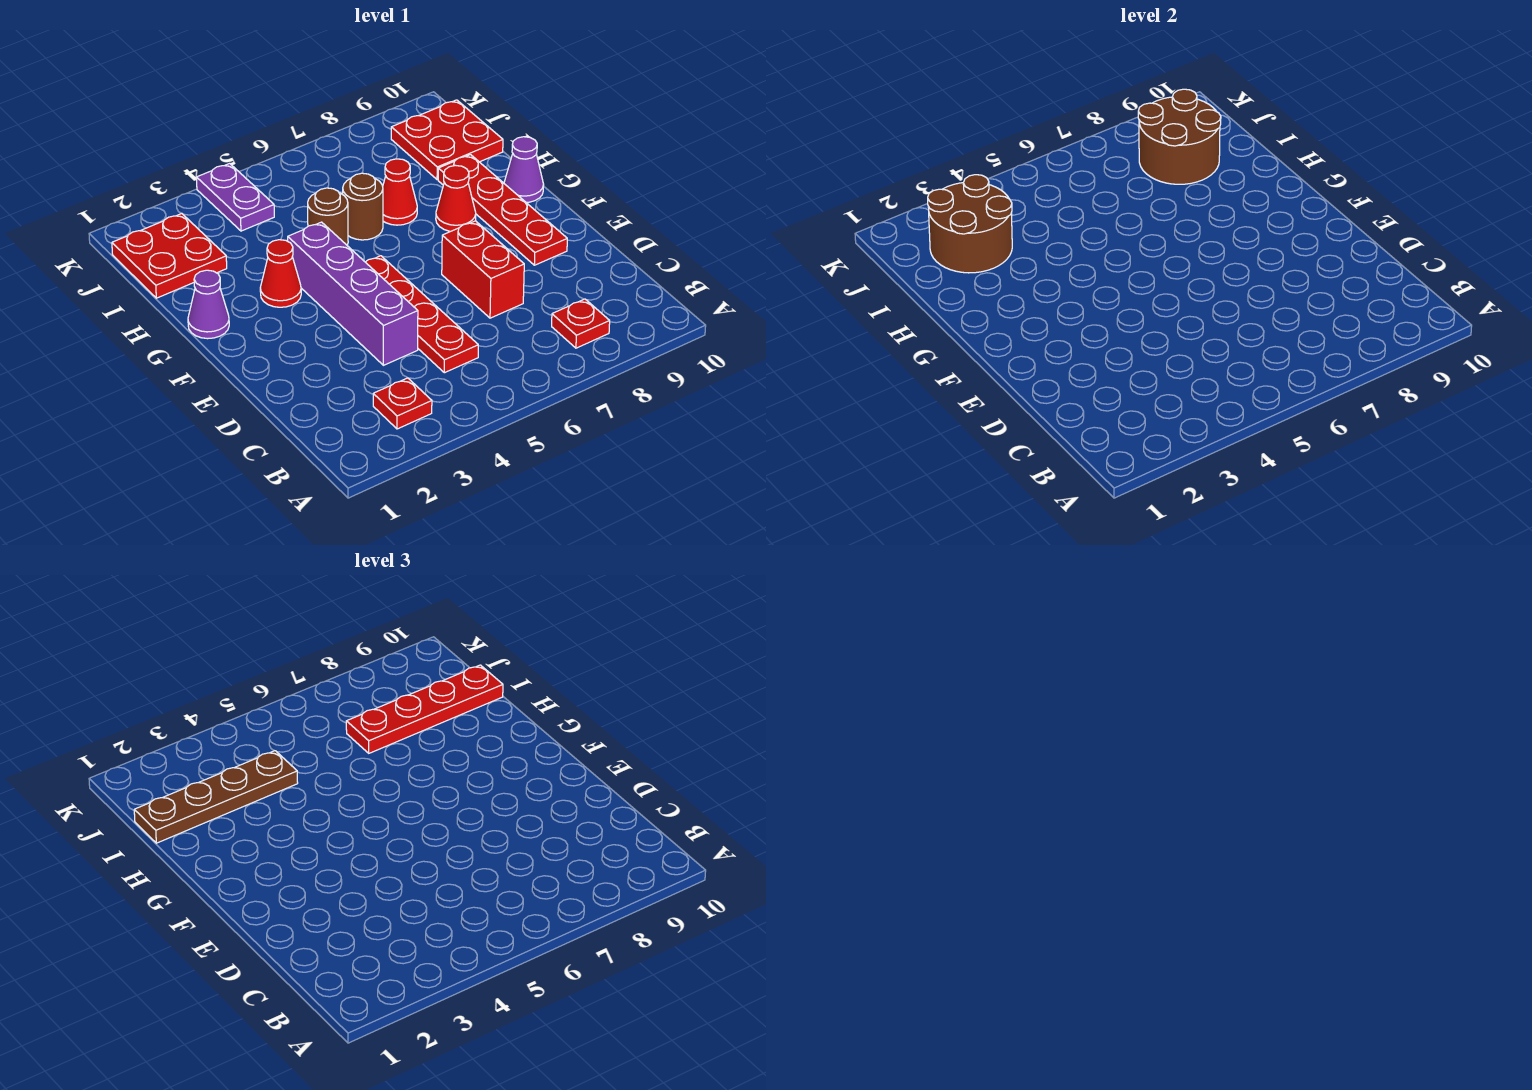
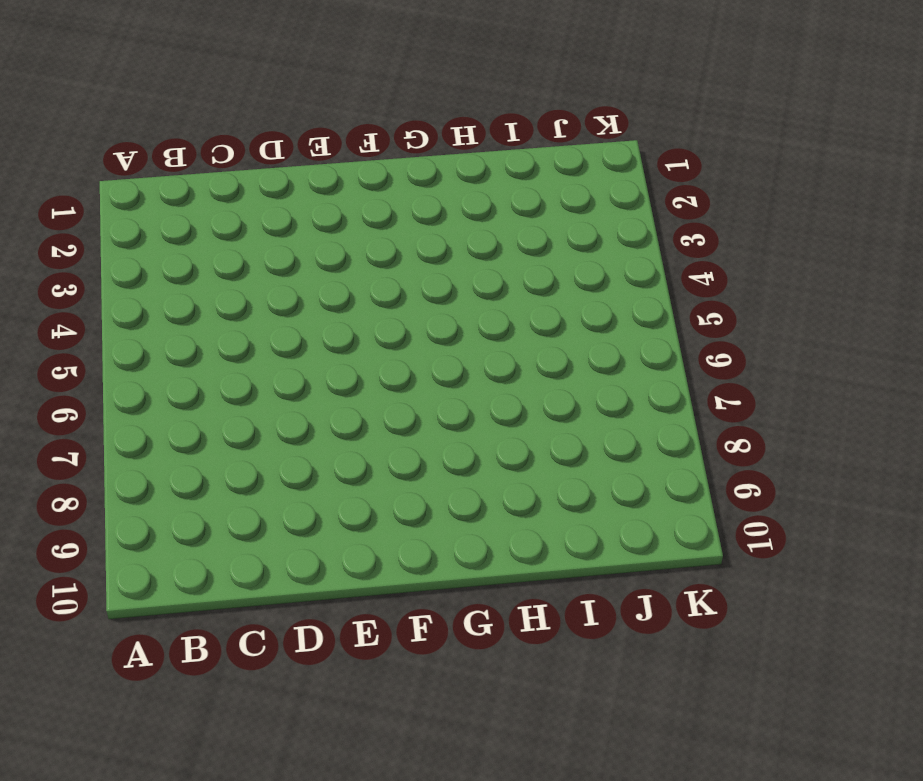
none -> red 1x1 plate [373,378,432,429]
none -> red 1x1 plate [552,299,610,348]
none -> red 1x4 plate [366,256,478,373]

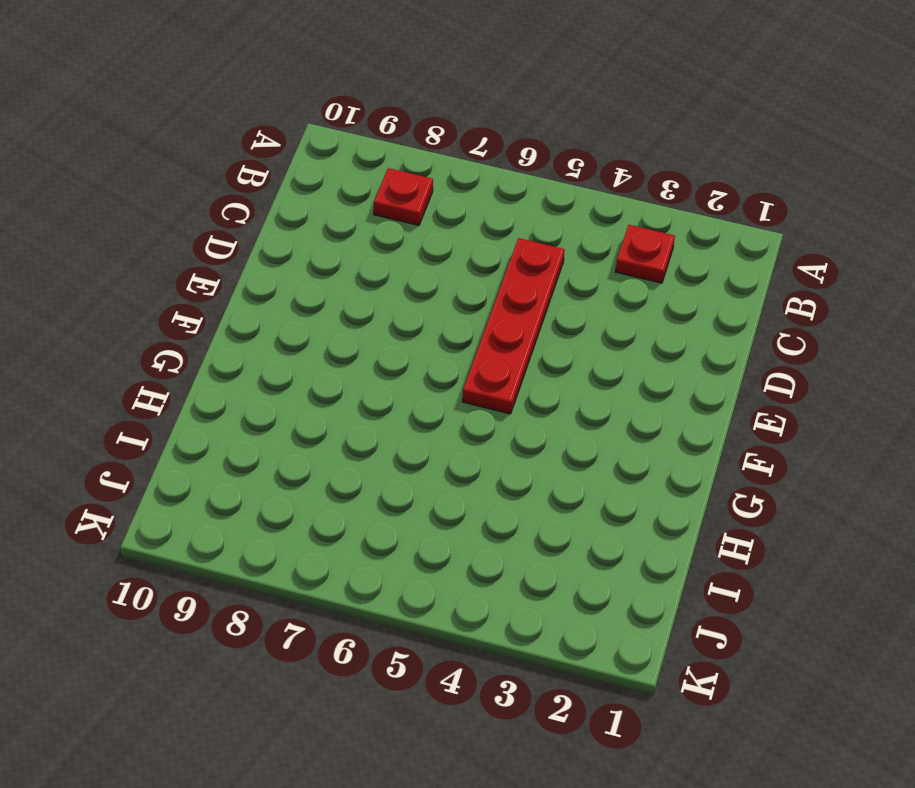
none -> purple 1x4 brick [288,222,418,365]
none -> red 1x2 brick [442,221,524,318]
none -> red 1x4 plate [438,155,567,265]

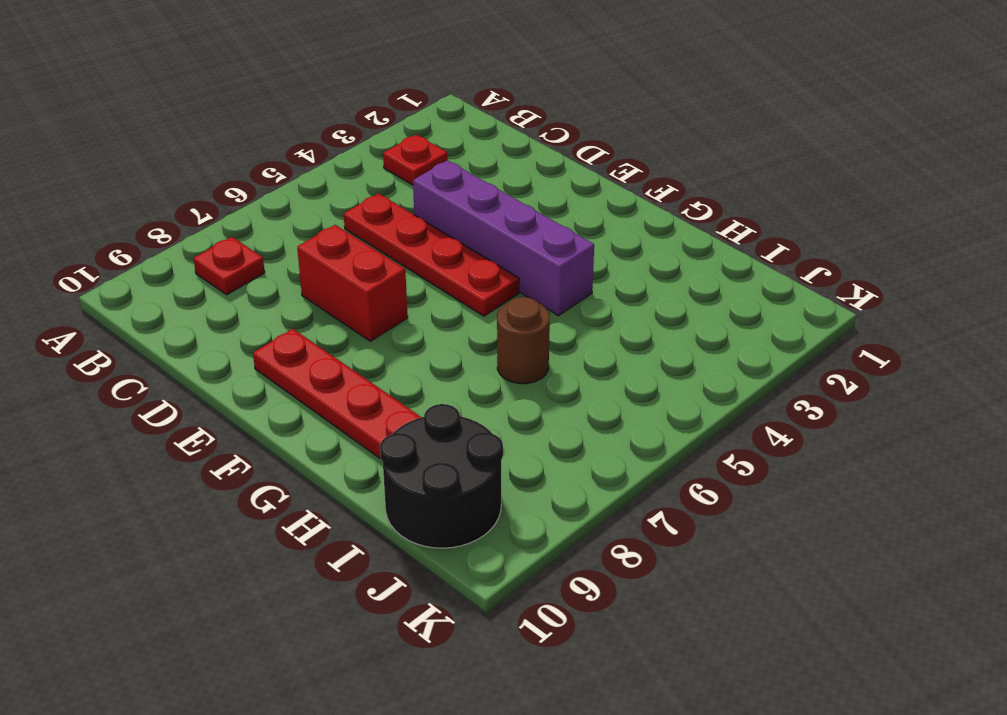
black 2x2 round brick [380,404,503,548] -> red 2x2 plate [391,100,503,180]
none -> purple 1x1 cone [188,270,229,339]
none -> red 1x1 cone [260,240,301,307]
none -> red 1x1 cone [436,165,476,231]

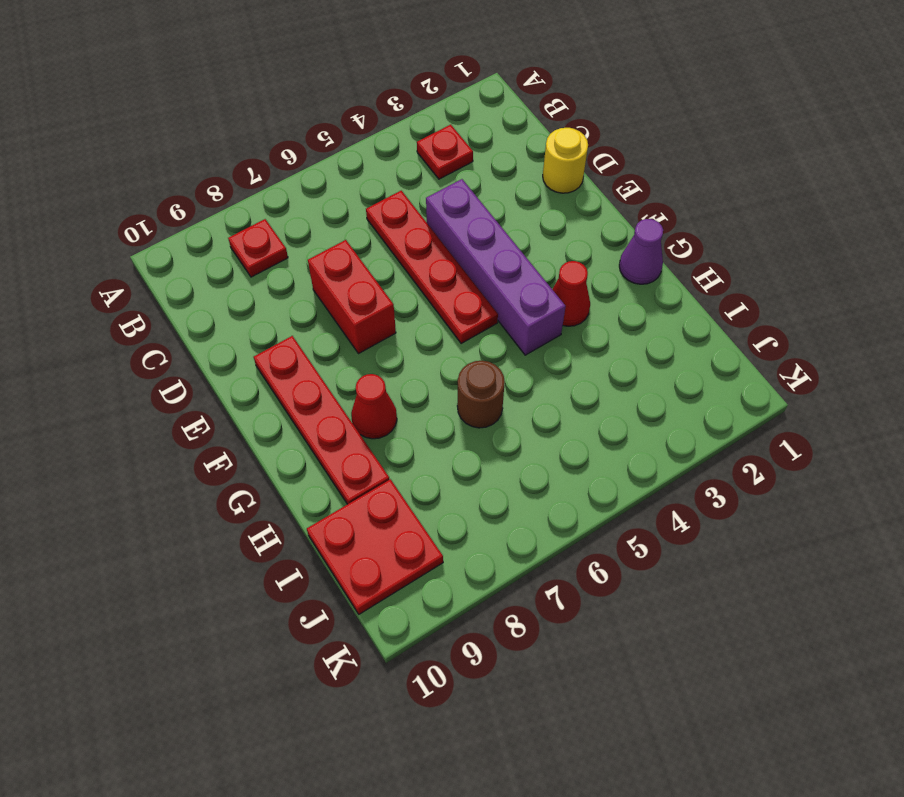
yellow 1x1 round brick [543,128,588,193] -> none
none -> purple 1x1 cone [504,137,544,202]
none -> brown 1x1 round brick [308,188,348,245]
none -> red 1x1 cone [383,159,417,225]

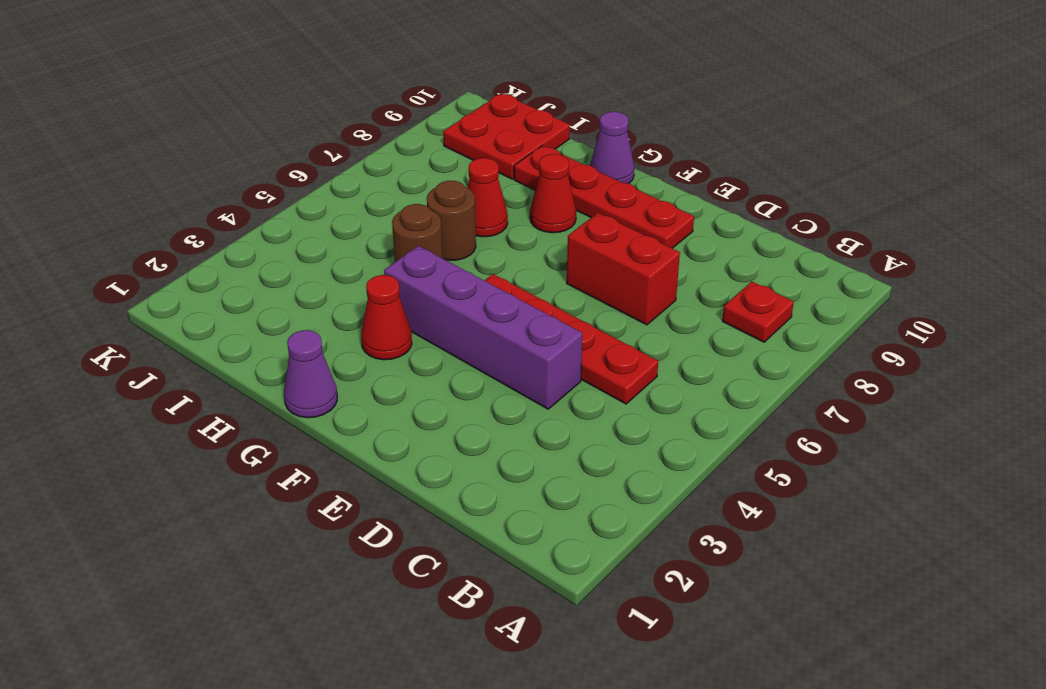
none -> red 1x1 plate [373,378,432,429]
none -> red 2x2 plate [112,213,227,298]
none -> purple 1x2 plate [196,163,274,231]

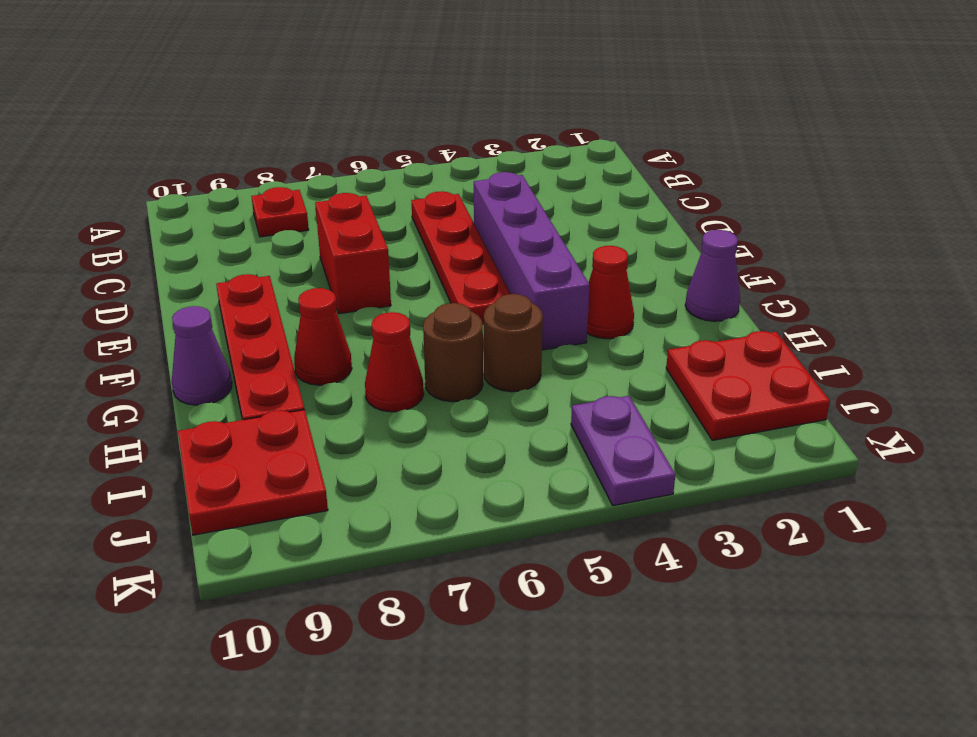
none -> red 1x1 plate [373,378,432,429]
none -> brown 2x2 round brick [928,175,1012,273]
none -> brown 2x2 round brick [1138,89,1221,184]

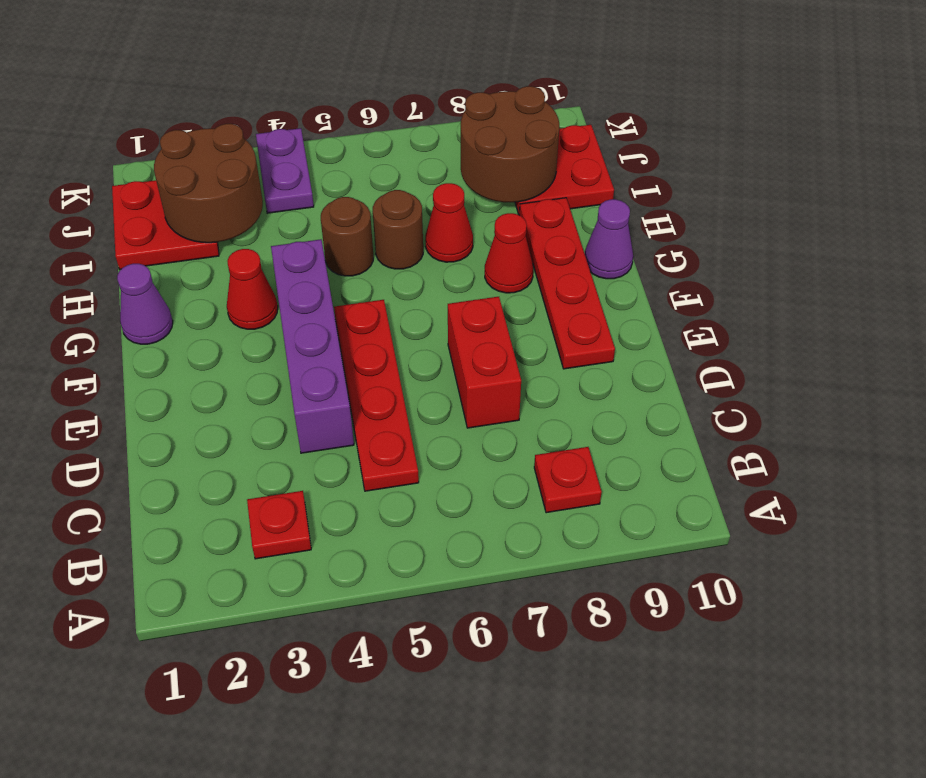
none -> brown 1x4 plate [134,751,298,843]
none -> red 1x4 plate [346,665,503,753]

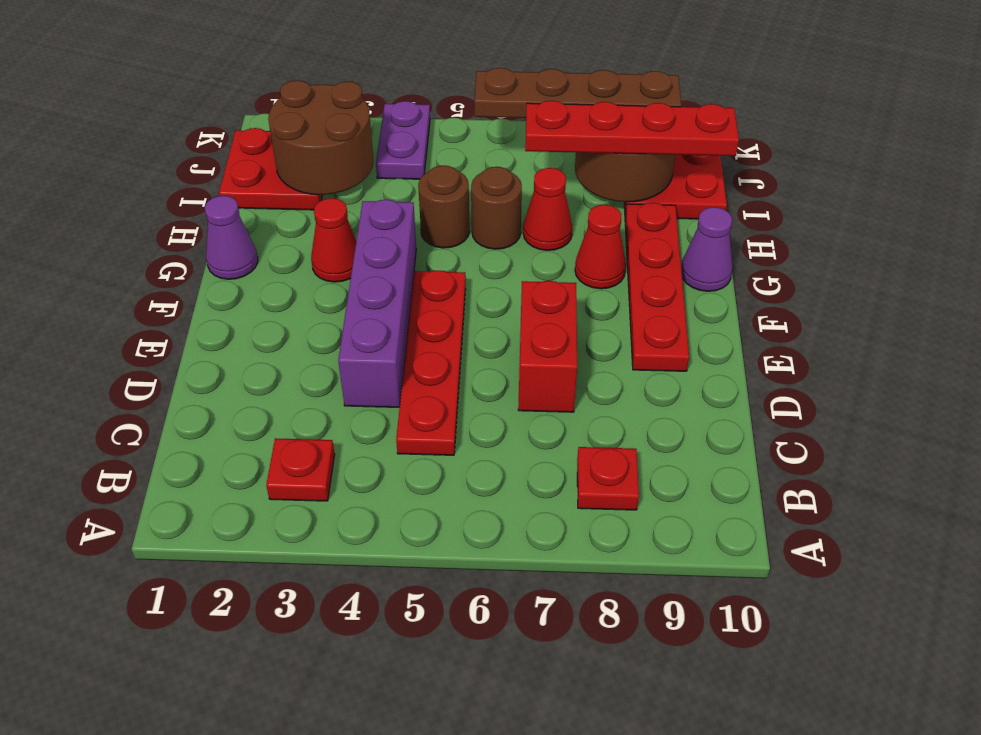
brown 1x4 plate [474,68,681,118] -> brown 1x4 plate moved to [134,751,298,843]

